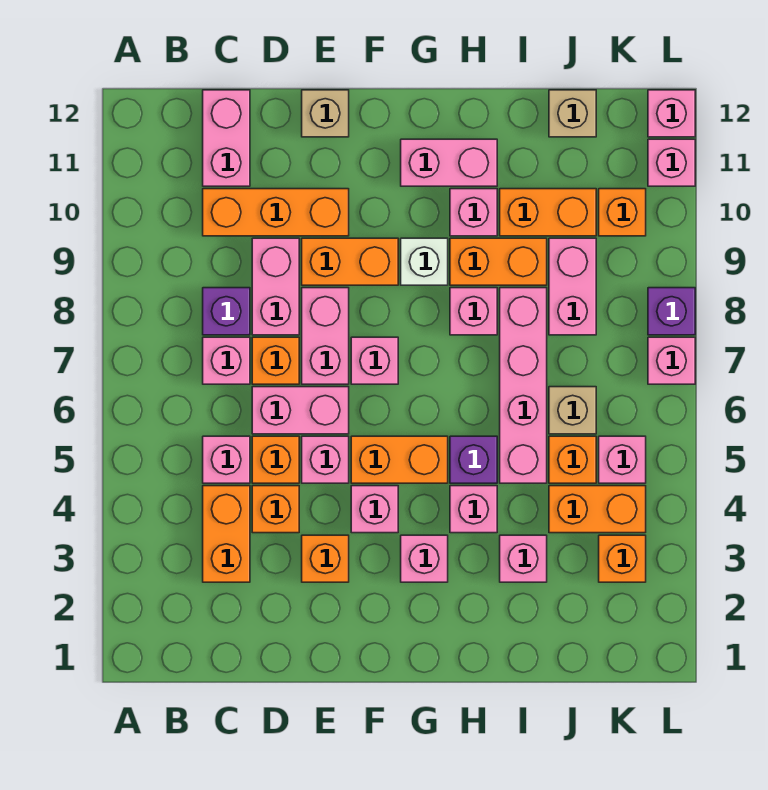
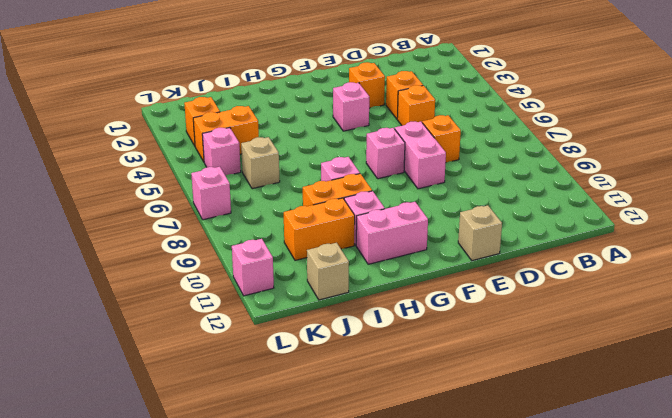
none -> orange 1x2 brick [203,486,250,582]
none -> pink 1x1 brick [203,436,250,483]
none -> pink 1x1 brick [203,337,250,384]
none -> purple 1x1 brick [203,288,250,335]

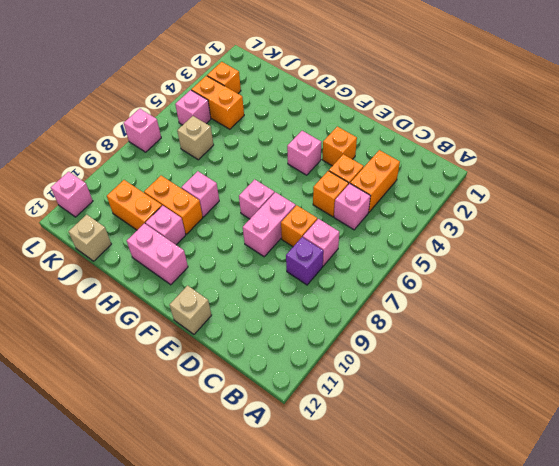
none -> orange 1x3 brick [203,189,349,236]
none -> pink 1x2 brick [203,90,250,186]
none -> pink 1x2 brick [252,387,349,434]
none -> pink 1x2 brick [252,238,299,335]

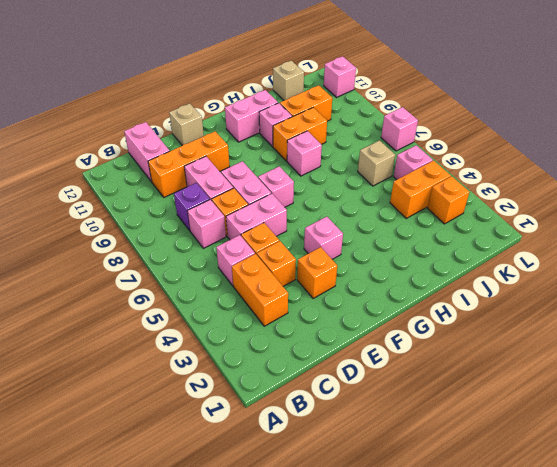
none -> pink 1x1 brick [302,436,349,483]
none -> orange 1x2 brick [302,238,398,285]
none -> orange 1x2 brick [351,436,448,483]
none -> pink 1x1 brick [401,535,448,582]

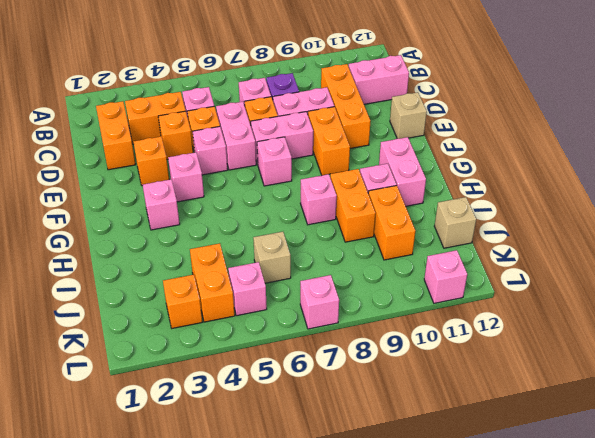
orange 1x2 brick [96,101,136,170] -> orange 1x2 brick moved to [351,436,448,483]
none -> white 1x1 brick [401,238,448,285]
none -> pink 1x1 brick [450,486,497,533]
none -> purple 1x1 brick [450,436,497,483]
none -> pink 1x1 brick [500,535,547,582]

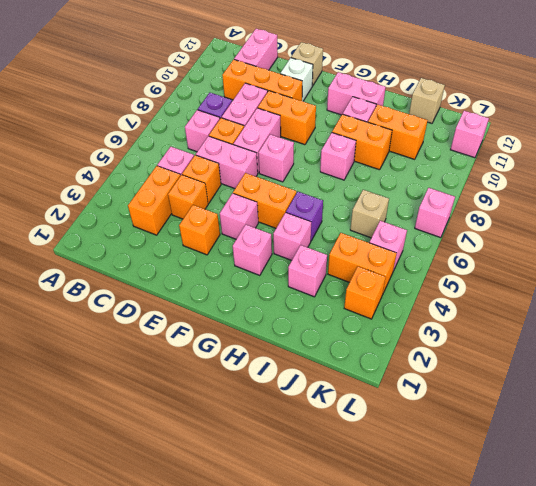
white 1x1 brick [280,58,313,101] -> white 1x1 brick moved to [401,238,448,285]
none -> pink 1x1 brick [302,436,349,483]
none -> pink 1x4 brick [500,288,547,483]
none -> orange 1x1 brick [549,436,596,483]
none -> pink 1x2 brick [549,238,596,335]

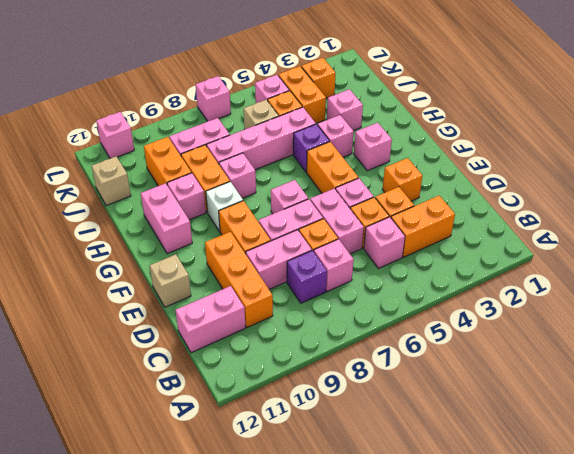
none -> pink 1x1 brick [351,486,398,533]
none -> orange 1x1 brick [599,189,646,236]
none -> purple 1x1 brick [648,288,695,335]
none -> pink 1x1 brick [648,90,695,137]

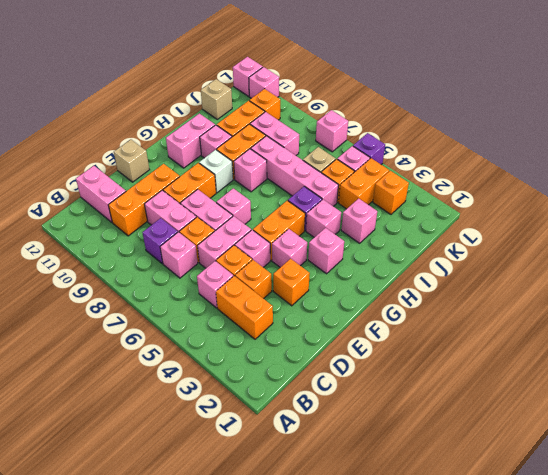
purple 1x1 brick [353,133,385,164] -> purple 1x1 brick moved to [648,288,695,335]

